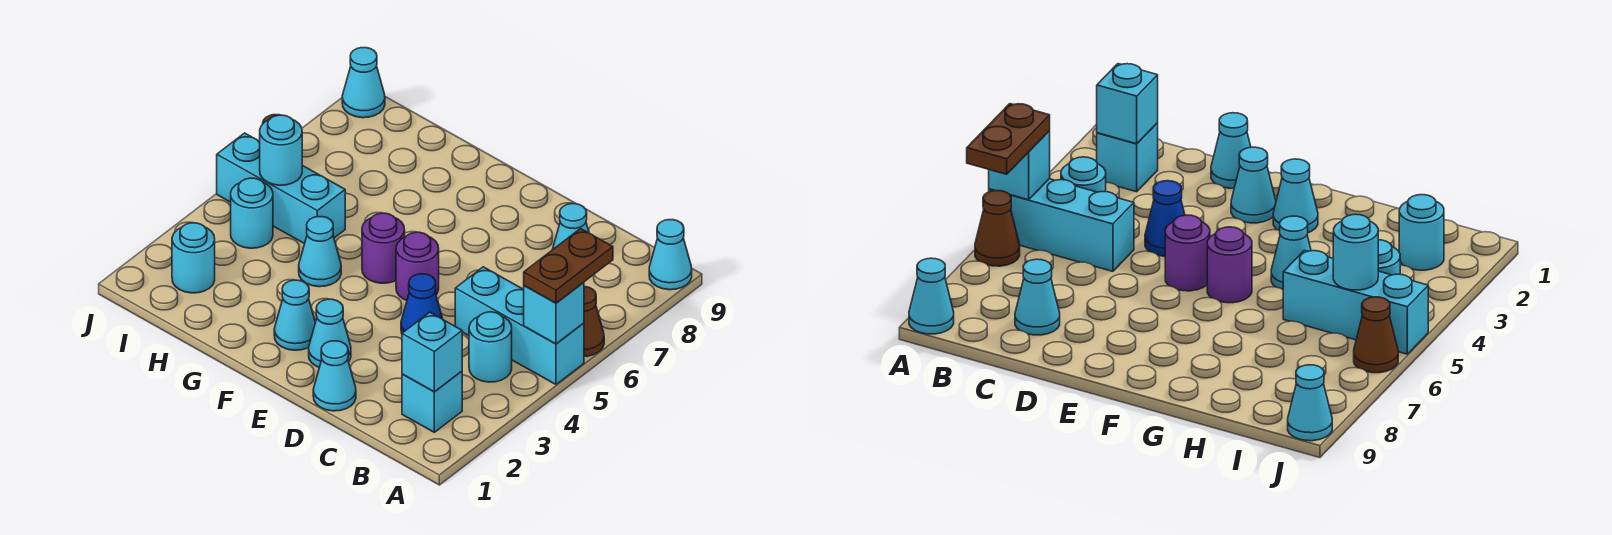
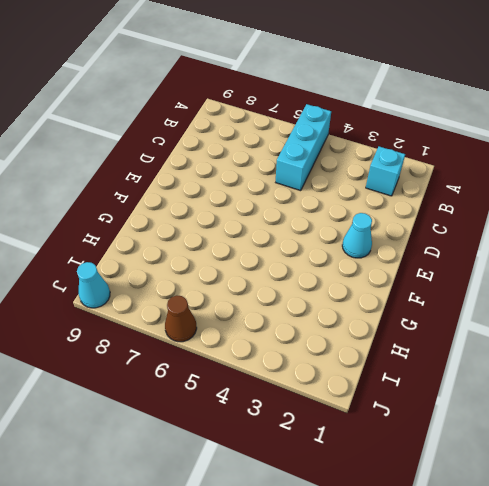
none -> brown 1x1 cone [584,287,604,356]
none -> cyan 1x1 cone [649,220,692,290]
none -> cyan 1x1 round brick [469,312,512,382]

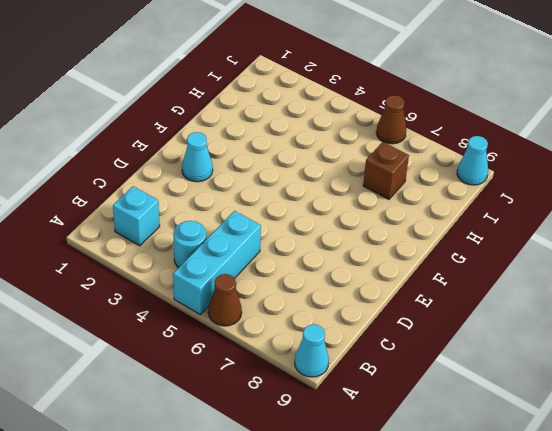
brown 1x1 brick [363,142,409,199] -> none
none -> cyan 1x1 cone [552,204,589,250]
none -> cyan 1x1 cone [313,341,356,411]
none -> blue 1x1 cone [401,274,443,333]

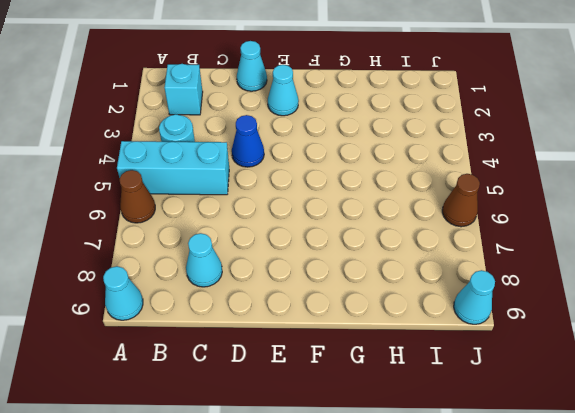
none -> purple 1x1 round brick [396,232,439,300]
none -> cyan 1x1 cone [274,280,315,350]
none -> purple 1x1 round brick [362,213,405,283]

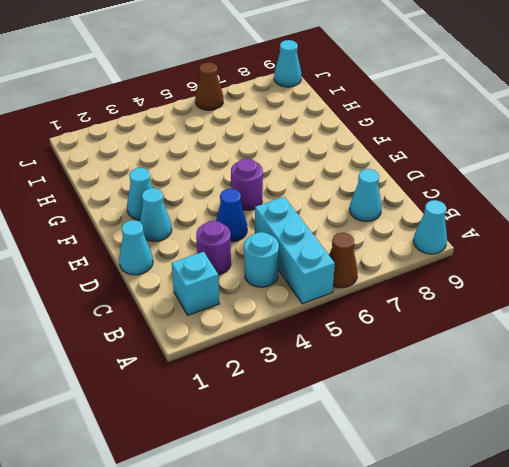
purple 1x1 round brick [196,221,231,275] -> purple 1x1 round brick moved to [362,213,405,283]
none -> cyan 1x1 cone [299,217,341,287]
none -> cyan 1x3 brick [217,133,345,244]
none -> cyan 1x1 round brick [172,223,215,293]

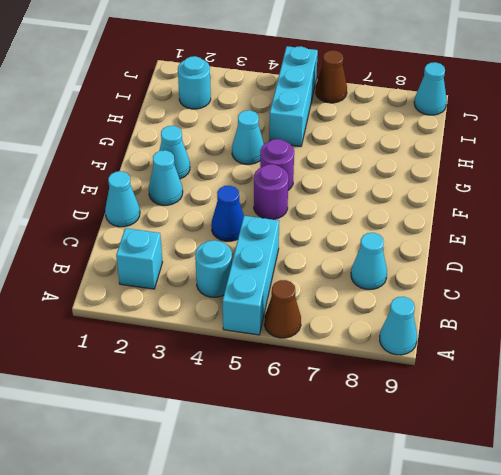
none -> cyan 1x1 round brick [231,178,273,248]
none -> cyan 1x1 brick [524,283,584,344]
none -> cyan 1x1 brick [402,312,462,392]

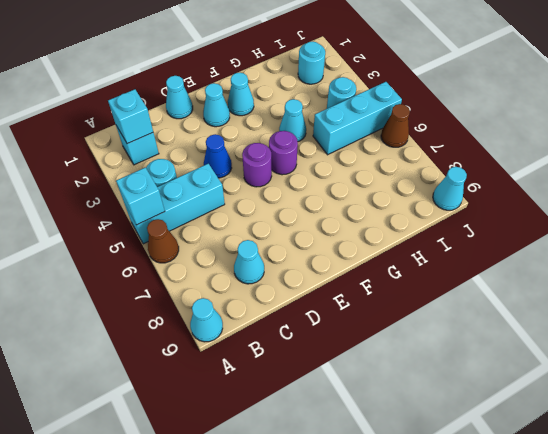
none -> cyan 1x1 round brick [260,115,302,185]
none -> brown 1x2 plate [524,229,613,303]

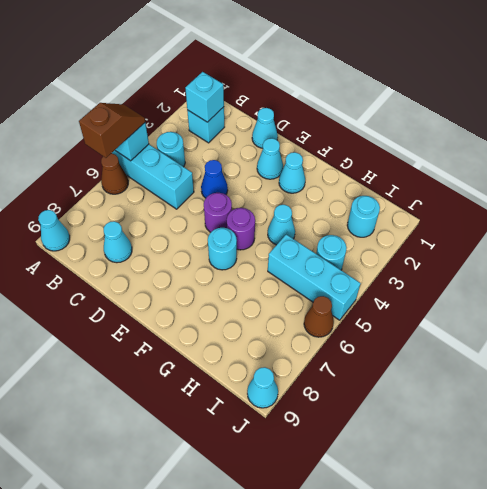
brown 1x2 slope [79,103,145,158] -> brown 1x2 plate [524,229,613,303]
cyan 1x1 round brick [208,228,237,270] -> cyan 1x1 round brick moved to [260,115,302,185]

